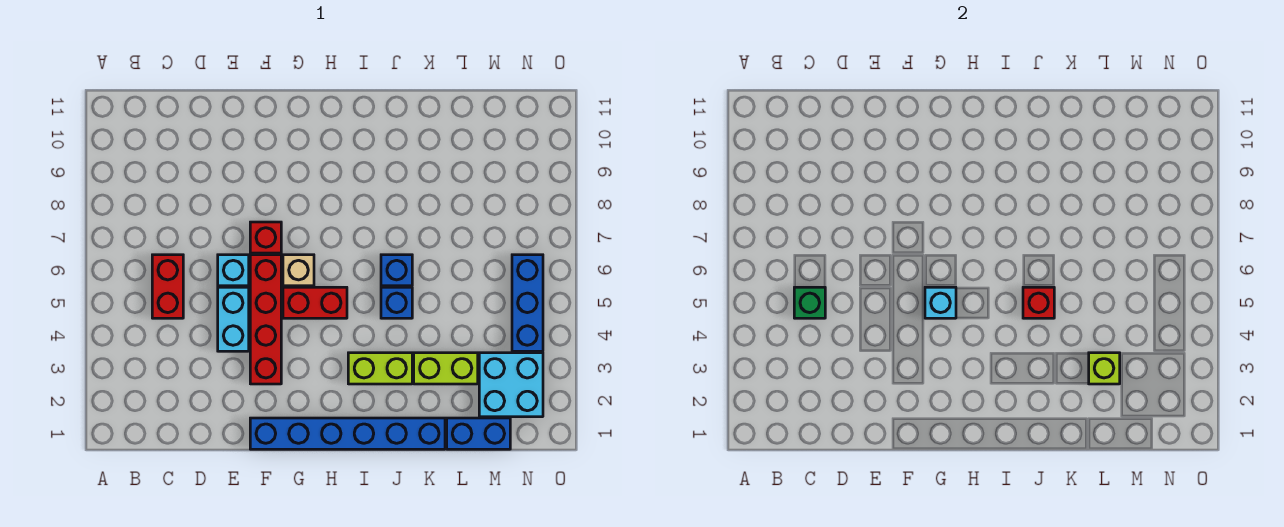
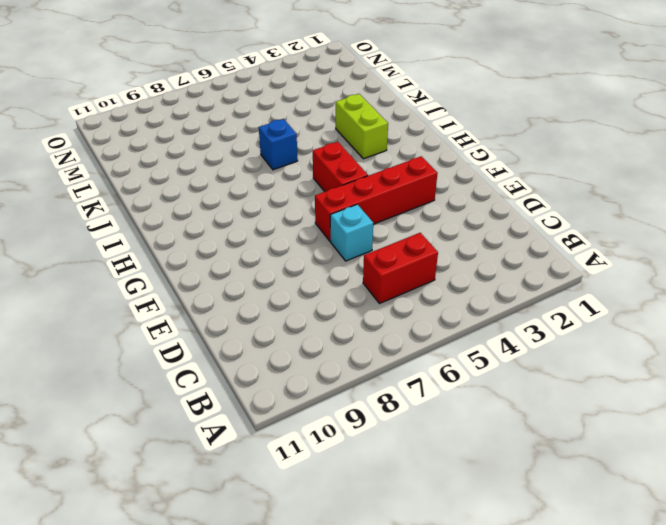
none -> cyan 1x2 brick [218,287,249,351]
none -> blue 1x6 brick [250,418,445,449]
none -> red 1x1 brick [250,222,281,253]

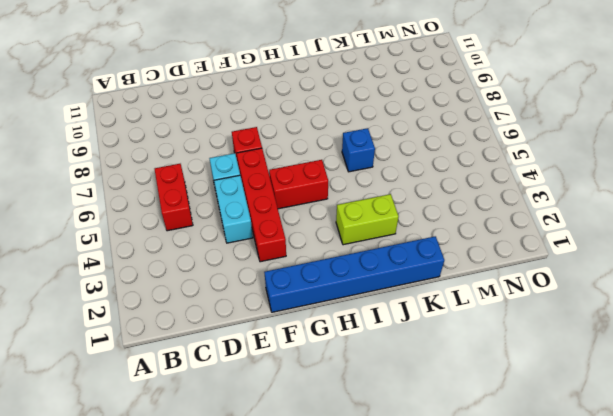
none -> tan 1x1 brick [283,255,314,286]
none -> blue 1x1 brick [381,287,412,318]
none -> lime 1x2 brick [414,353,478,384]

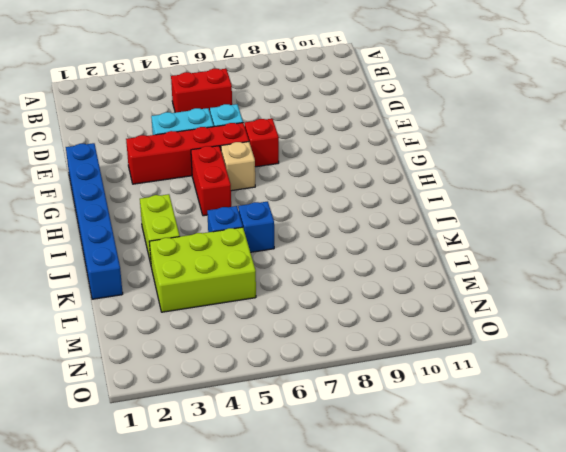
lime 2x3 brick [149,227,256,312] -> lime 1x2 brick [414,353,478,384]
none -> blue 1x2 brick [447,418,510,449]
none -> cyan 2x2 brick [479,353,543,417]
none -> blue 1x3 brick [512,255,543,351]

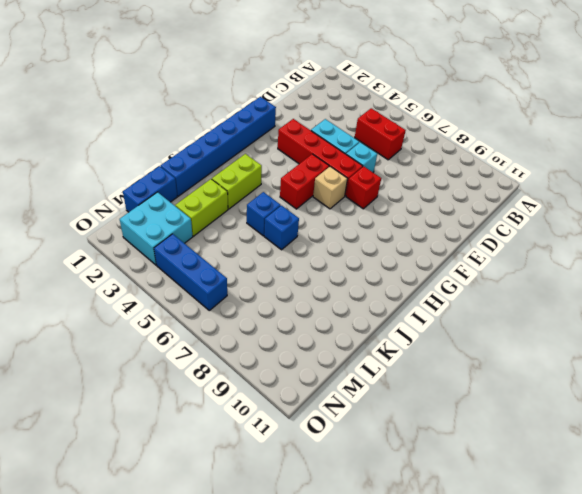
none -> green 1x1 brick [794,287,825,318]
none -> cyan 1x1 brick [925,287,956,318]
none -> red 1x1 brick [1023,287,1054,318]

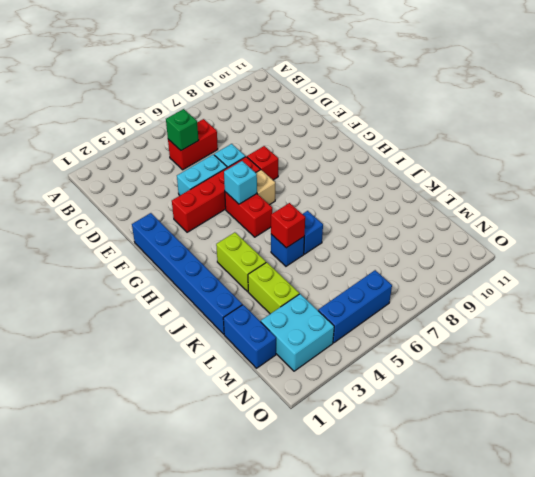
none -> lime 1x1 brick [1089,353,1120,384]

